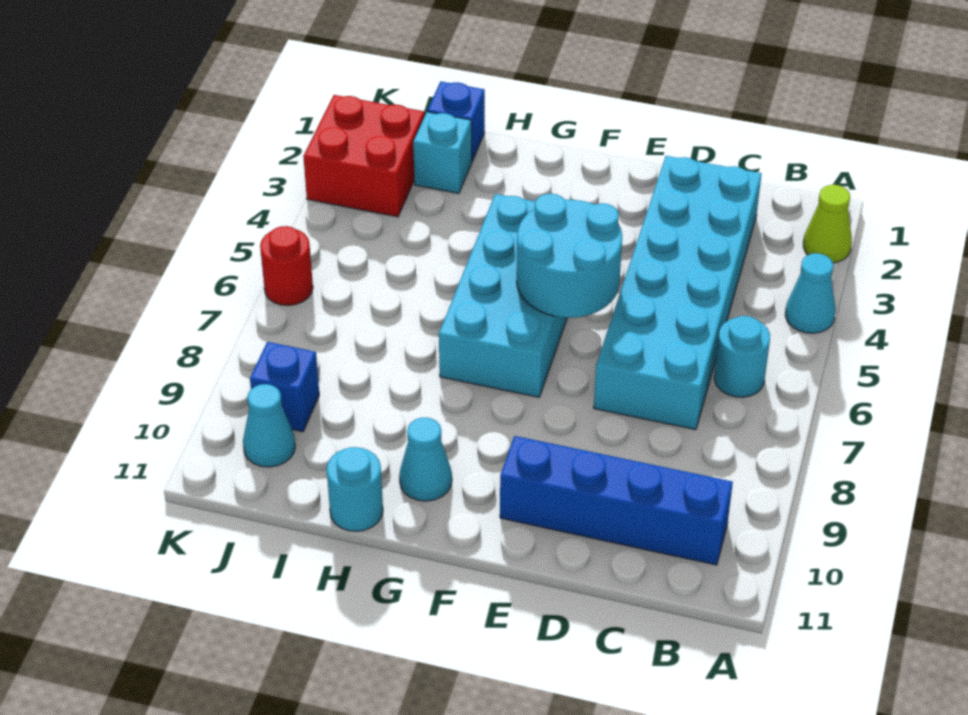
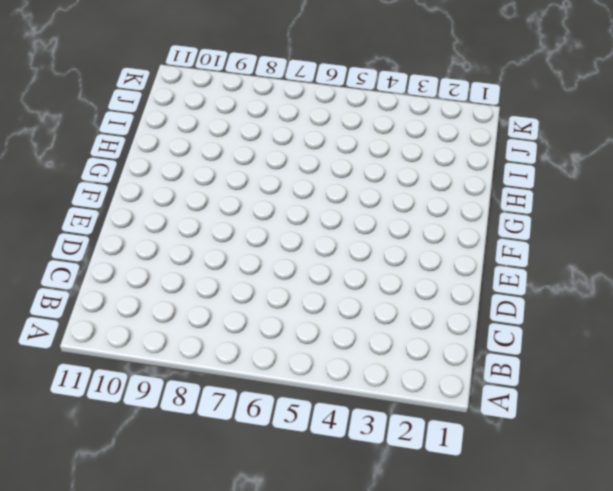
none -> lime 1x1 cone [803,185,852,263]
none -> cyan 1x1 cone [785,253,835,333]
none -> cyan 1x1 round brick [714,316,770,397]

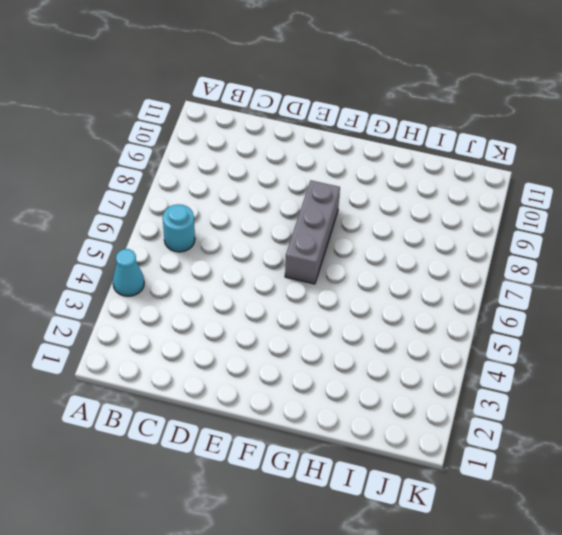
grey 1x3 brick [285,180,340,284] -> cyan 2x4 brick [439,194,567,397]
none -> lime 1x1 cone [803,185,852,263]
none -> blue 1x4 brick [500,436,733,565]
none -> cyan 2x6 brick [594,156,762,430]

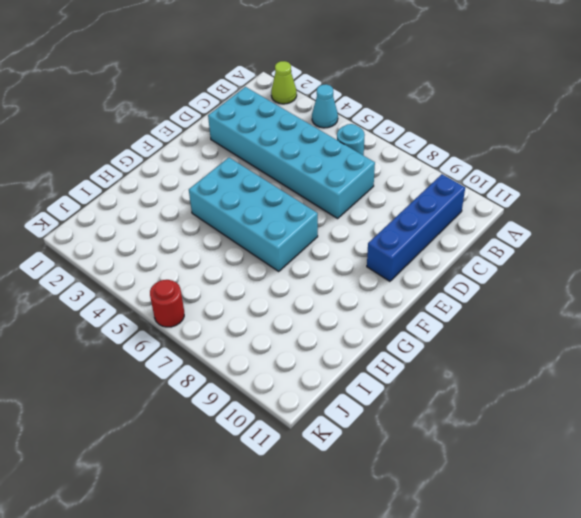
none -> cyan 1x1 cone [399,418,452,501]
none -> cyan 1x1 round brick [327,447,383,531]
none -> blue 1x1 brick [427,82,485,161]

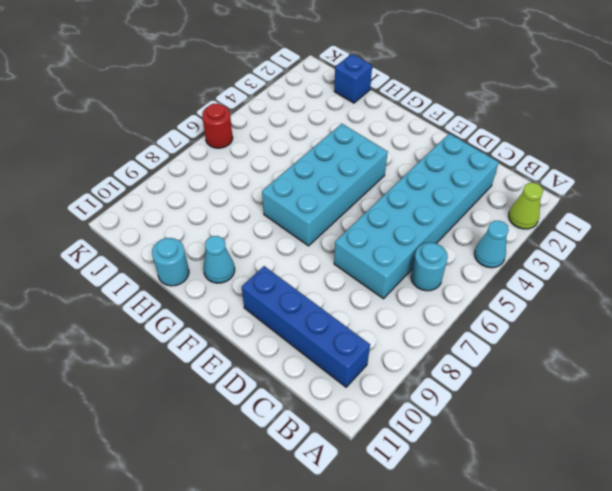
none -> cyan 1x1 brick [413,112,472,193]
none -> red 2x2 brick [303,95,425,217]
none -> blue 1x1 brick [250,342,319,432]

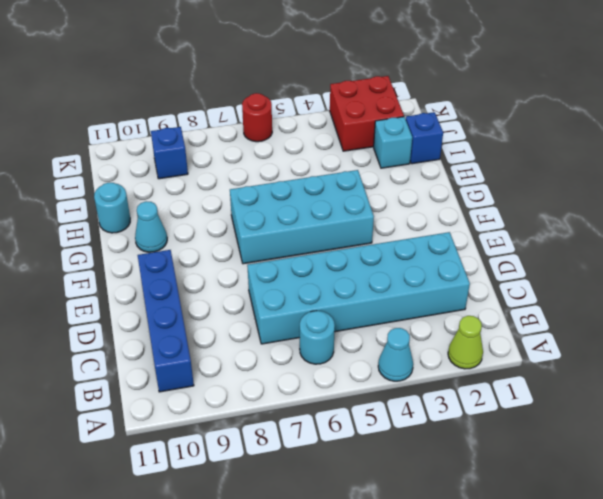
none -> cyan 1x1 cone [243,384,295,467]
none -> cyan 2x2 round brick [517,194,622,318]

